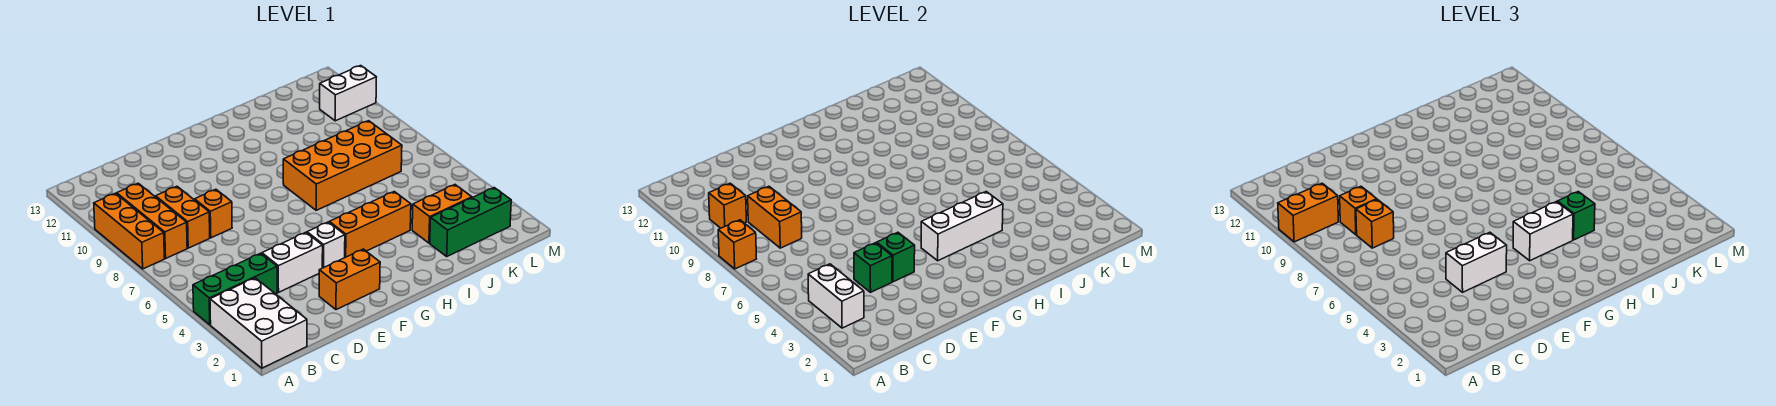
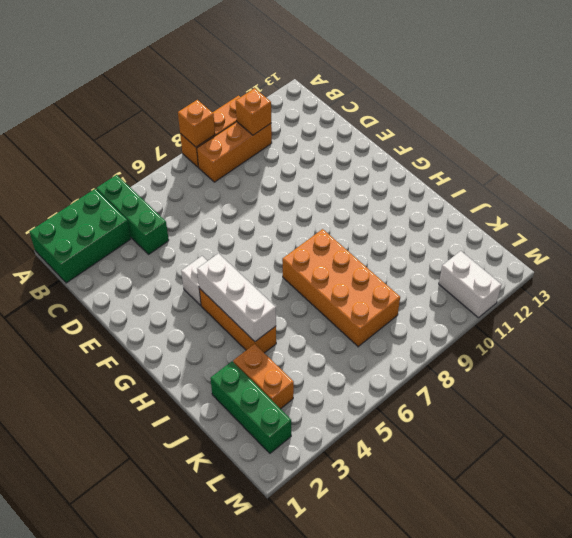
green 2x3 brick [29,189,131,283] -> white 2x3 brick [210,278,307,368]
none -> orange 1x2 brick [156,186,210,248]
none -> white 1x2 brick [262,232,323,292]
none -> orange 1x1 brick [195,189,232,238]

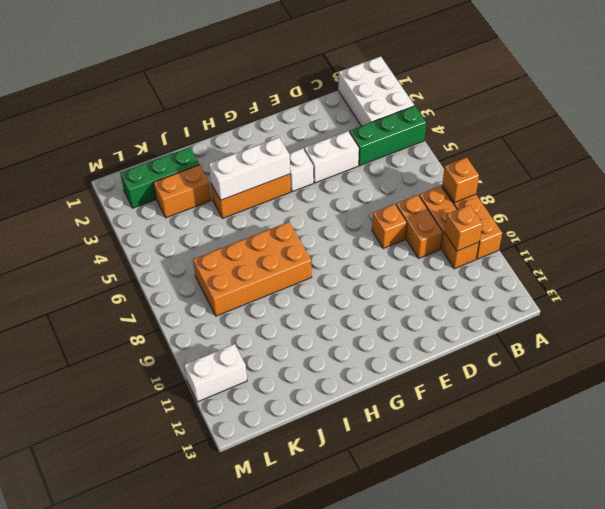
none -> orange 1x2 brick [319,249,380,310]
none -> white 1x2 brick [808,264,864,328]
none -> orange 1x2 brick [748,186,802,248]

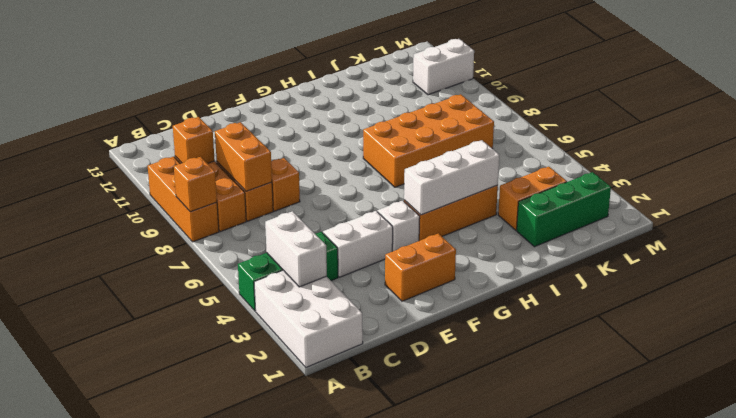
none -> green 1x1 brick [854,243,892,292]
none -> green 1x1 brick [877,232,915,282]
none -> orange 1x2 brick [1278,183,1338,242]

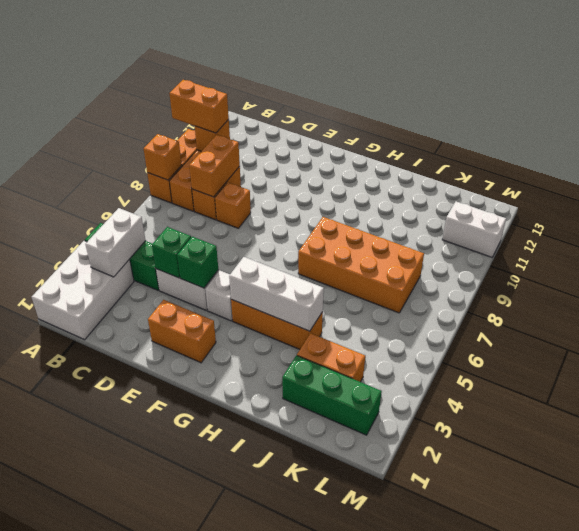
none -> orange 1x1 brick [1356,199,1394,248]
none -> orange 1x1 brick [1340,186,1377,235]
none -> white 1x2 brick [1446,232,1507,292]

